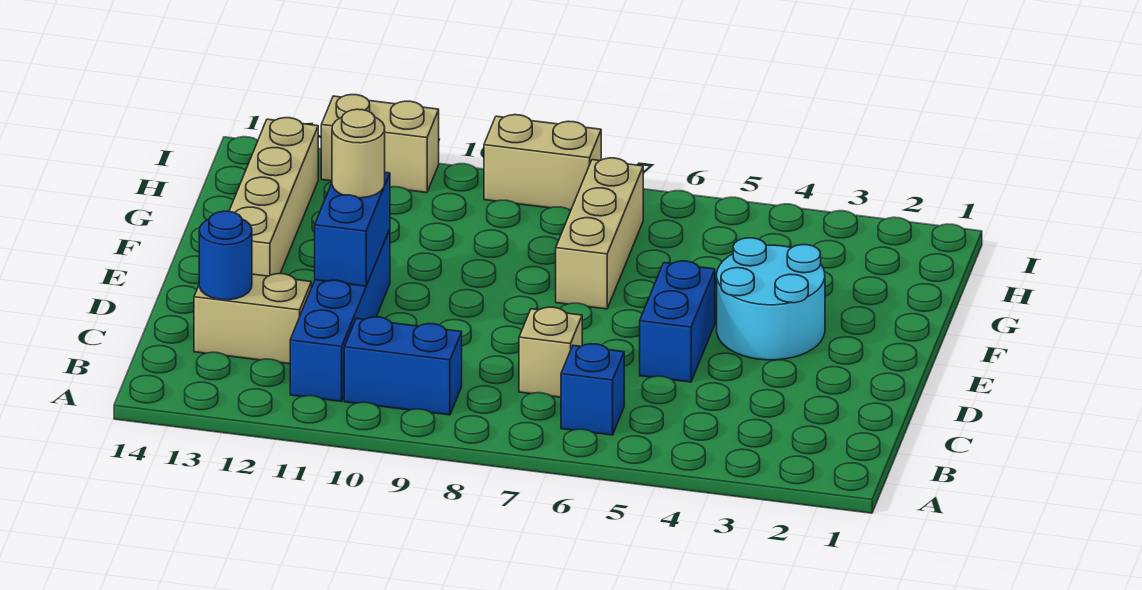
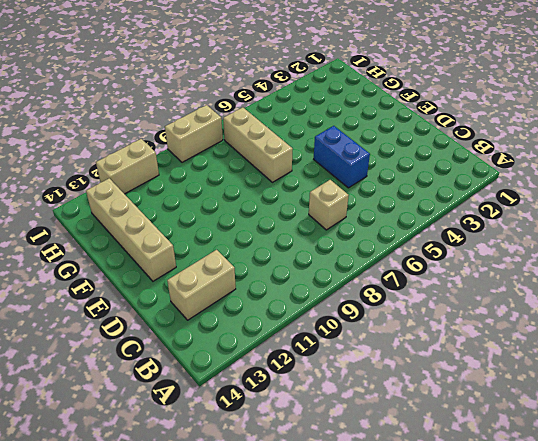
none -> blue 1x1 brick [561,344,624,435]
none -> blue 1x2 brick [344,317,462,415]
none -> blue 1x4 brick [290,229,390,402]

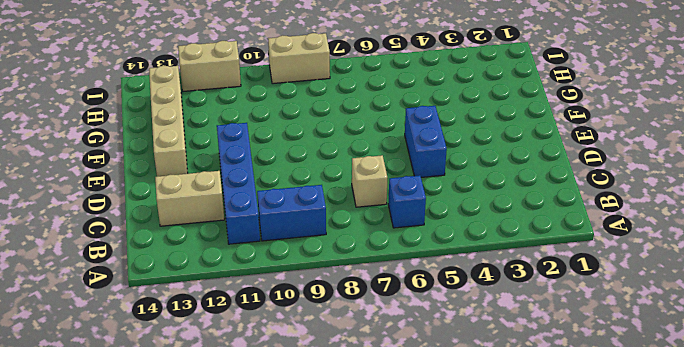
none -> cyan 2x2 round brick [717,238,825,360]
none -> tan 1x3 brick [556,158,643,309]
none -> blue 1x1 round brick [199,211,252,300]

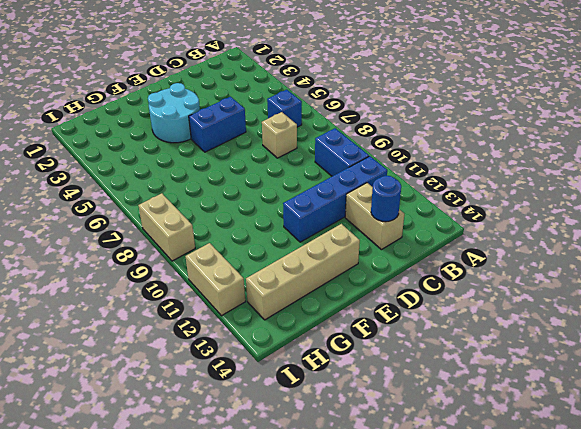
none -> tan 1x3 brick [556,158,643,309]
none -> blue 1x2 brick [315,172,390,286]
none -> tan 1x1 round brick [332,109,385,198]

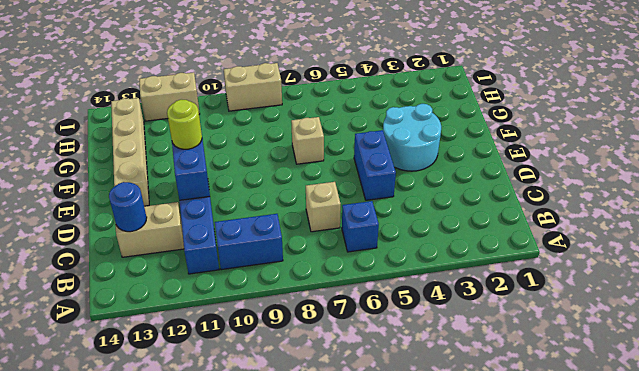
lime 1x1 round brick [167,99,202,149] -> tan 1x1 round brick [332,109,385,198]
tan 1x1 brick [291,117,324,164] -> tan 1x3 brick [556,158,643,309]

